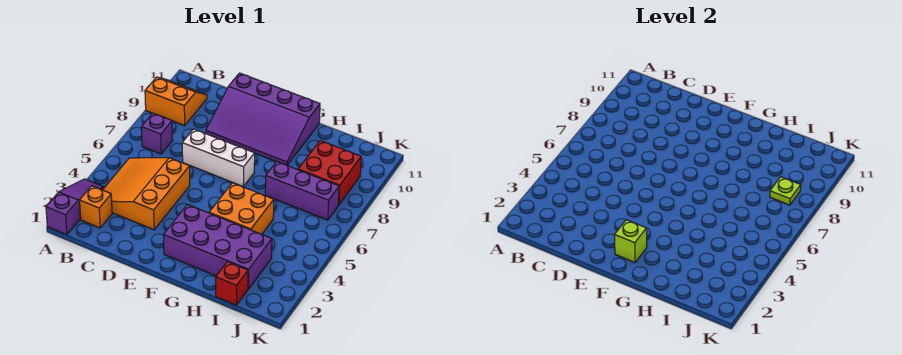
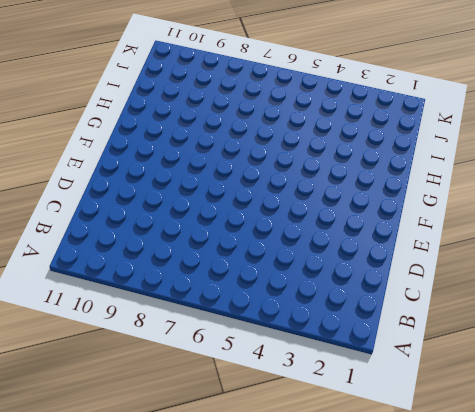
none -> purple 1x3 slope [46,179,104,235]
none -> orange 2x2 slope [145,77,207,126]
none -> orange 1x1 brick [80,186,112,228]

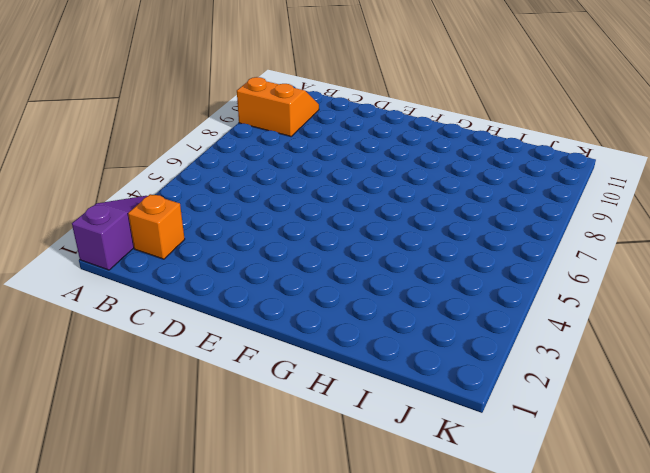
none -> orange 3x3 slope [103,158,190,230]
none -> purple 1x1 brick [141,113,173,154]
none -> white 1x3 brick [182,129,255,187]

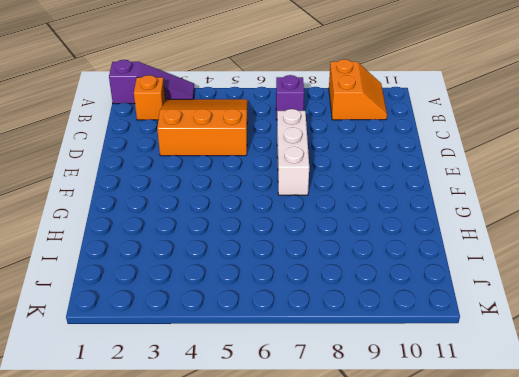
none -> purple 3x4 slope [206,73,320,165]
none -> purple 2x4 brick [164,205,272,289]
none -> orange 2x2 brick [209,183,274,234]

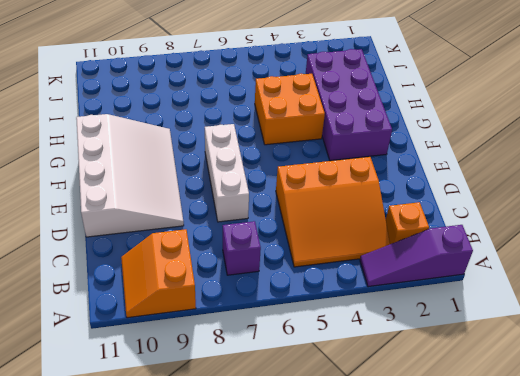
white 3x4 slope [76,114,184,237] -> purple 3x4 slope [206,73,320,165]
none -> purple 1x3 brick [265,161,339,220]
none -> red 1x1 brick [216,262,248,305]
none -> red 2x2 brick [298,141,361,205]

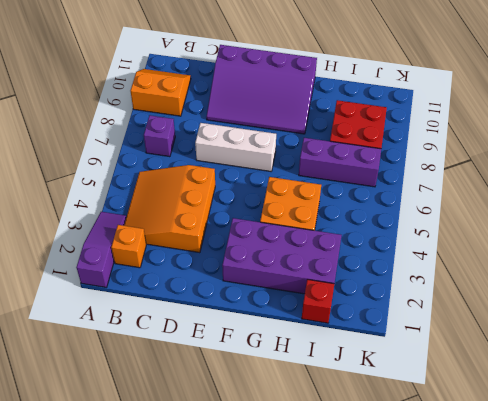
none -> lime 1x1 brick [615,220,647,262]
none -> lime 1x1 plate [770,177,801,205]

